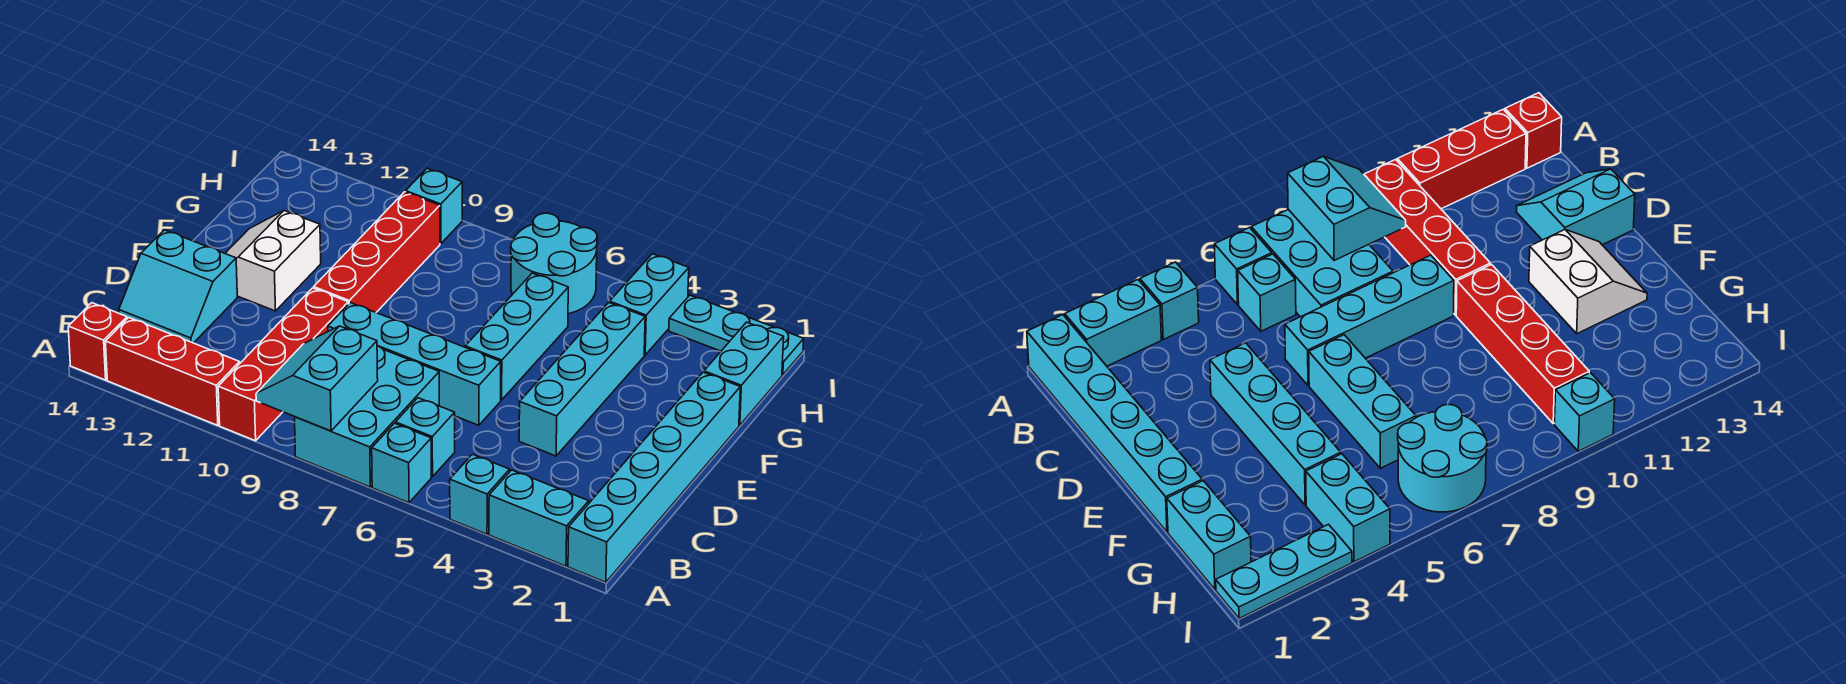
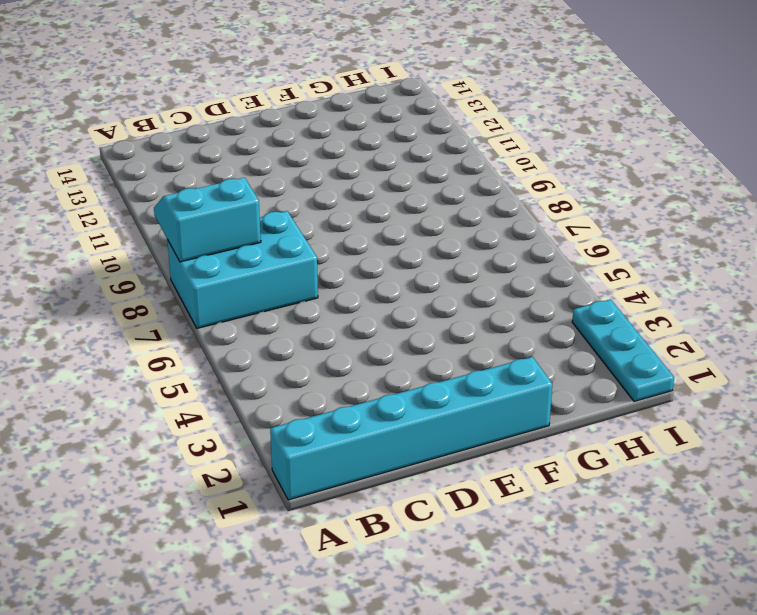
none -> cyan 1x2 brick [489,470,589,566]
none -> cyan 1x1 brick [450,454,510,534]
none -> cyan 1x1 brick [372,423,431,503]

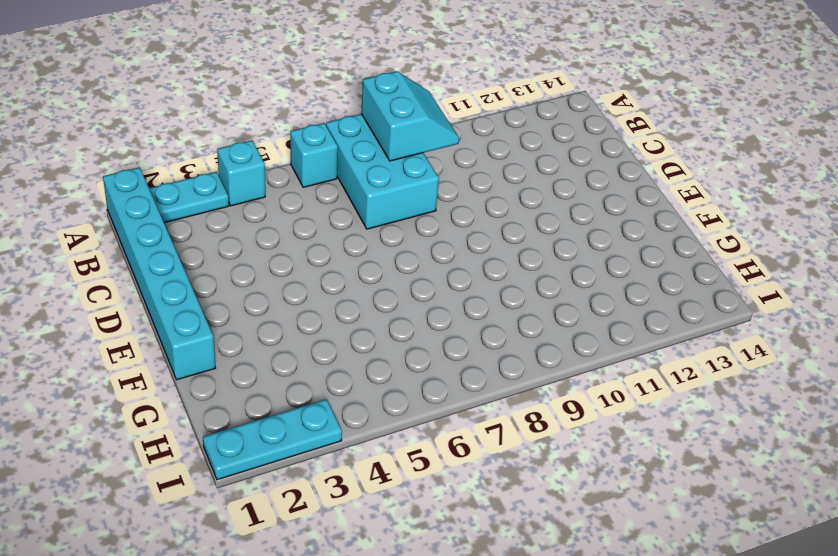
cyan 1x2 plate [149,172,229,223] -> cyan 1x2 brick [489,470,589,566]
none -> red 1x4 brick [218,288,348,441]
none -> red 1x3 brick [105,318,240,425]
none -> red 1x1 brick [68,303,127,380]

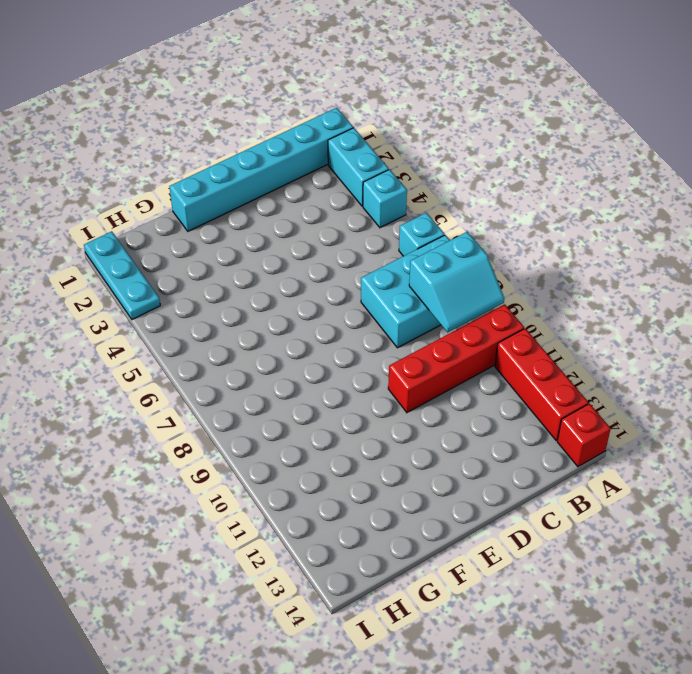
none -> cyan 1x1 brick [395,398,455,477]
none -> cyan 2x2 slope [119,230,237,343]
none -> cyan 1x4 brick [519,303,645,456]

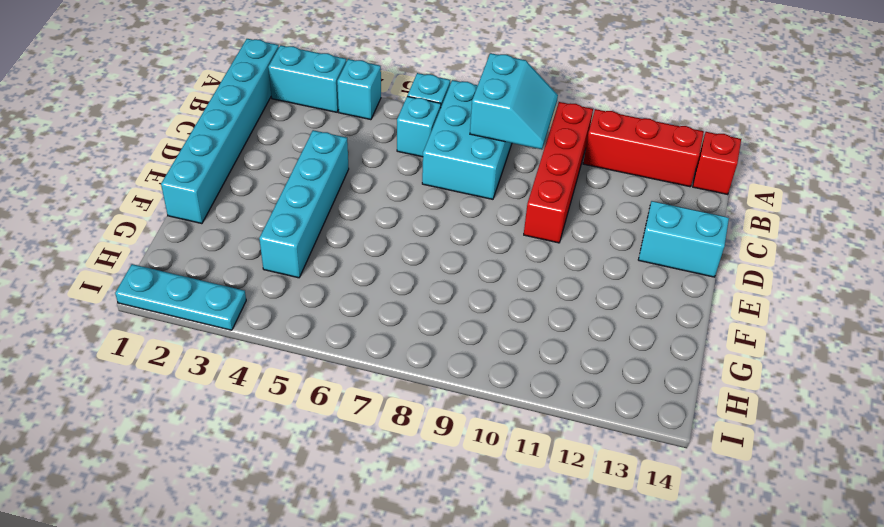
none -> cyan 1x4 brick [328,303,501,425]
none -> cyan 1x3 brick [465,273,568,400]
none -> red 1x4 brick [314,192,440,312]

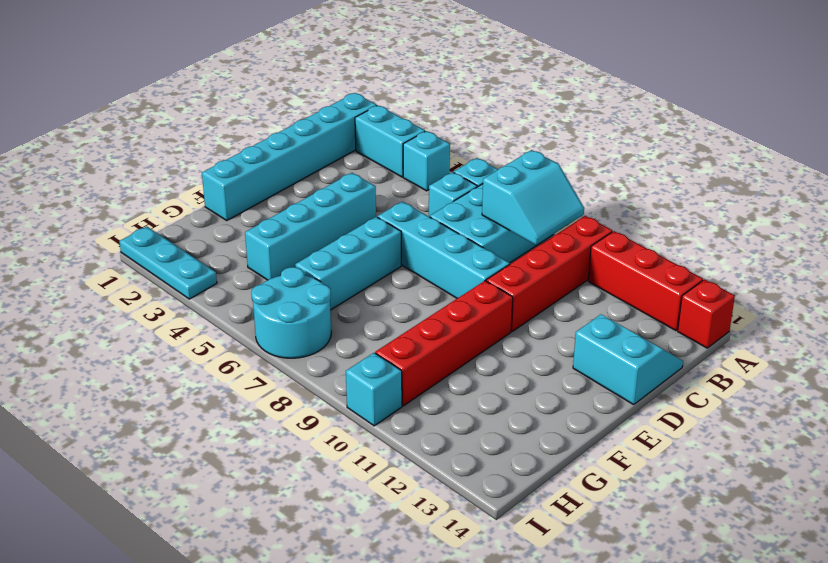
none -> white 2x2 slope [225,211,321,311]
none -> cyan 1x2 brick [704,322,784,425]
none -> cyan 1x2 brick [610,254,689,355]

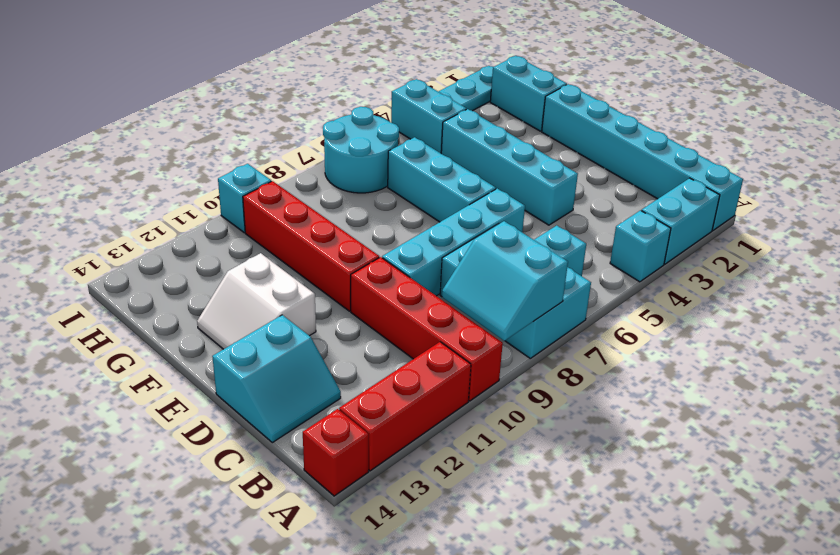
none -> cyan 1x1 brick [372,423,431,503]

